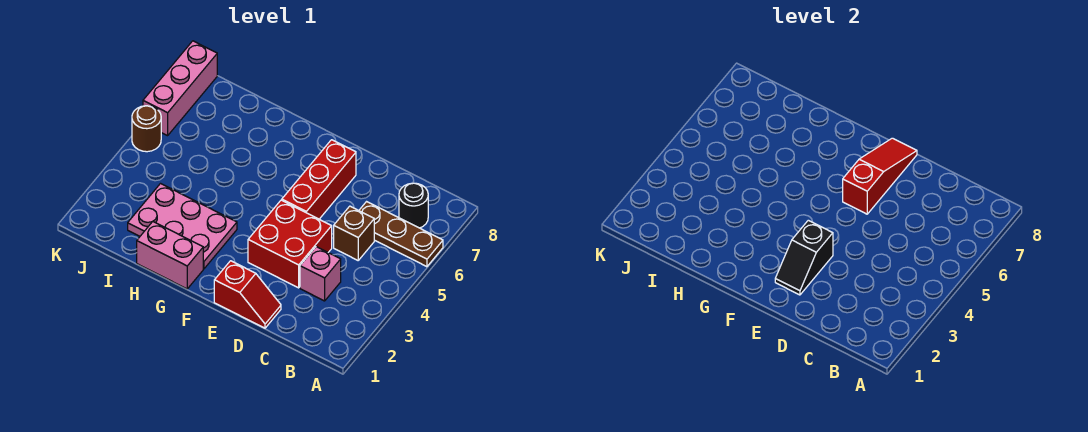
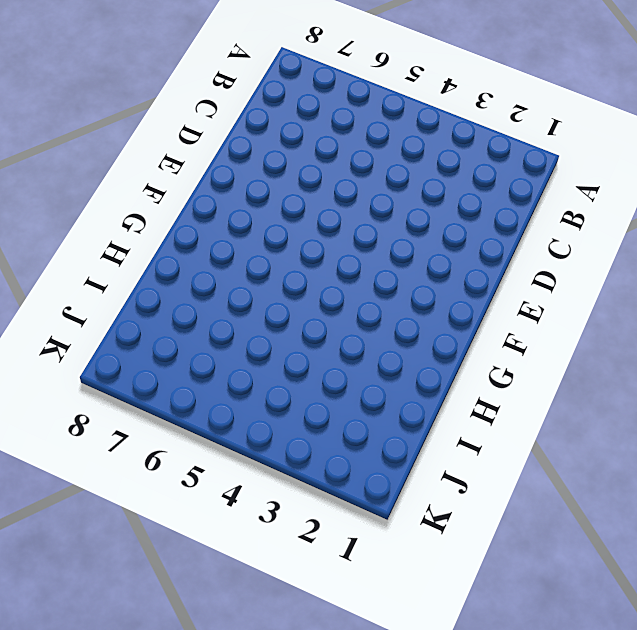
none -> brown 1x3 plate [359,202,443,267]
none -> black 1x1 round brick [399,183,428,228]
none -> pink 1x1 brick [300,247,341,301]

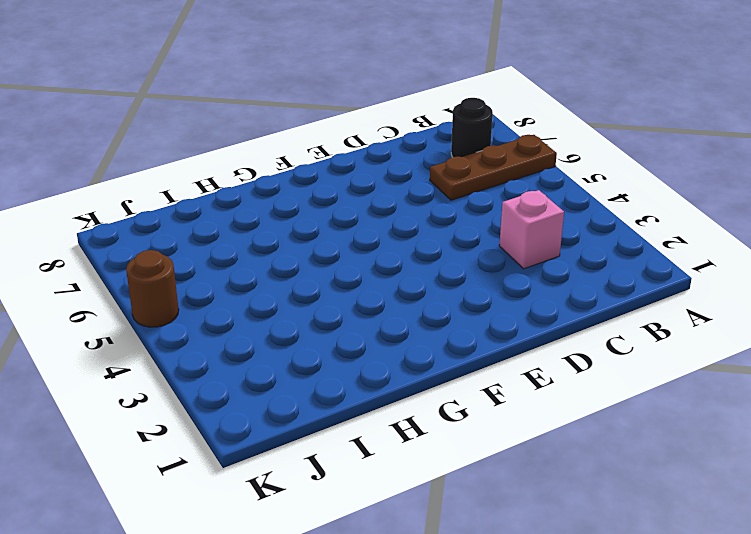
none -> brown 1x1 brick [334,206,374,260]
none -> red 1x2 slope [214,261,281,328]
none -> red 2x2 brick [248,200,332,288]

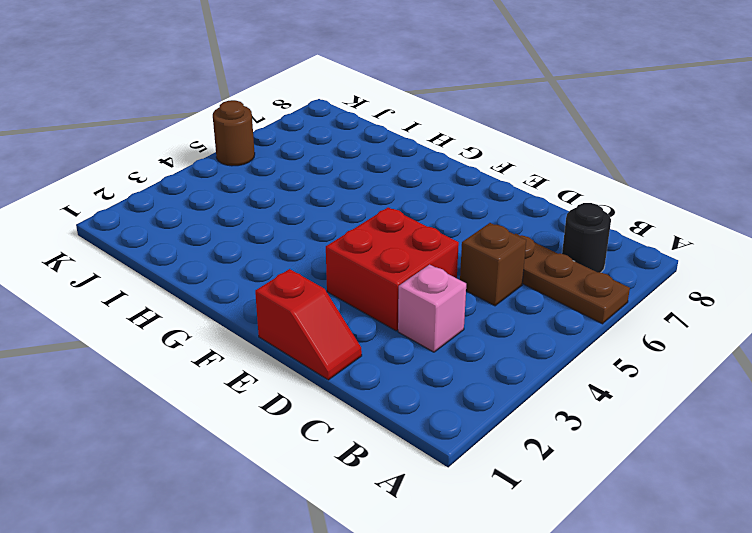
none -> red 1x3 brick [282,140,356,219]
none -> pink 1x2 brick [137,222,203,289]
none -> pink 2x3 plate [128,184,237,269]

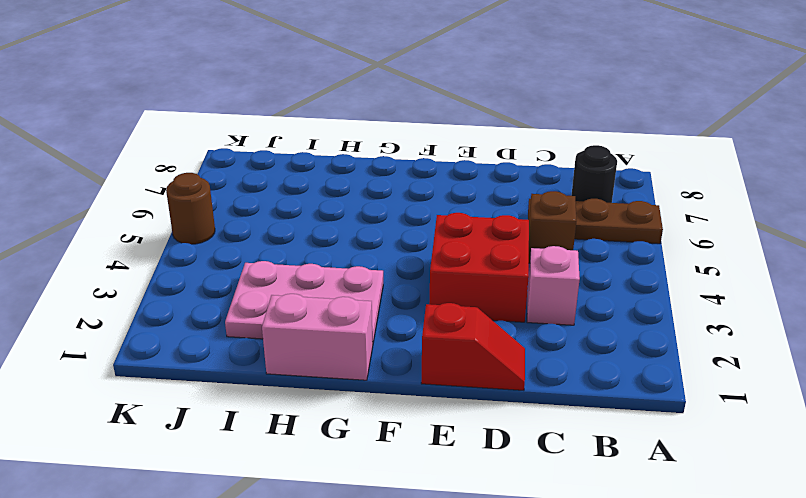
none -> red 1x3 brick [282,140,356,219]
none -> pink 1x3 brick [143,41,217,136]
none -> black 1x2 slope [775,220,833,295]

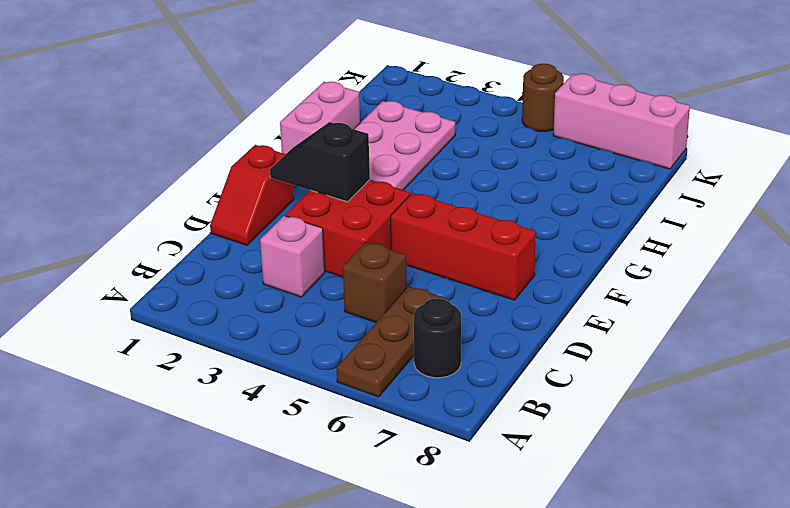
none -> red 1x3 slope [843,138,917,214]

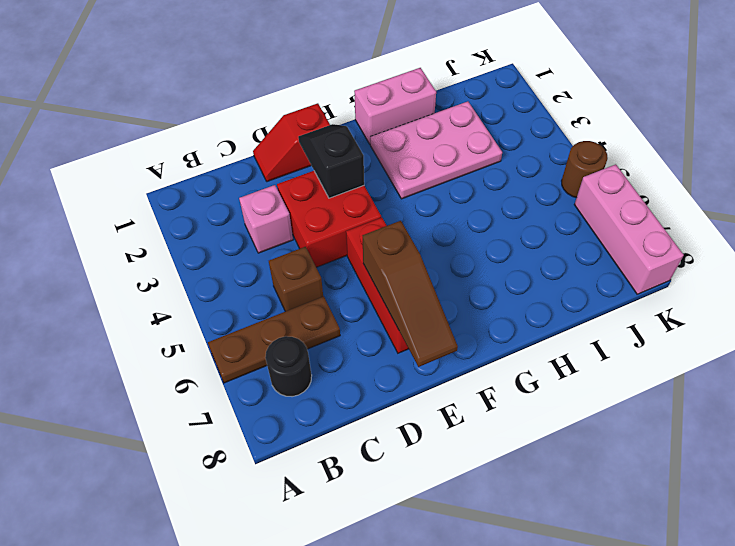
brown 1x3 slope [363,221,458,367] -> red 1x3 slope [843,138,917,214]

